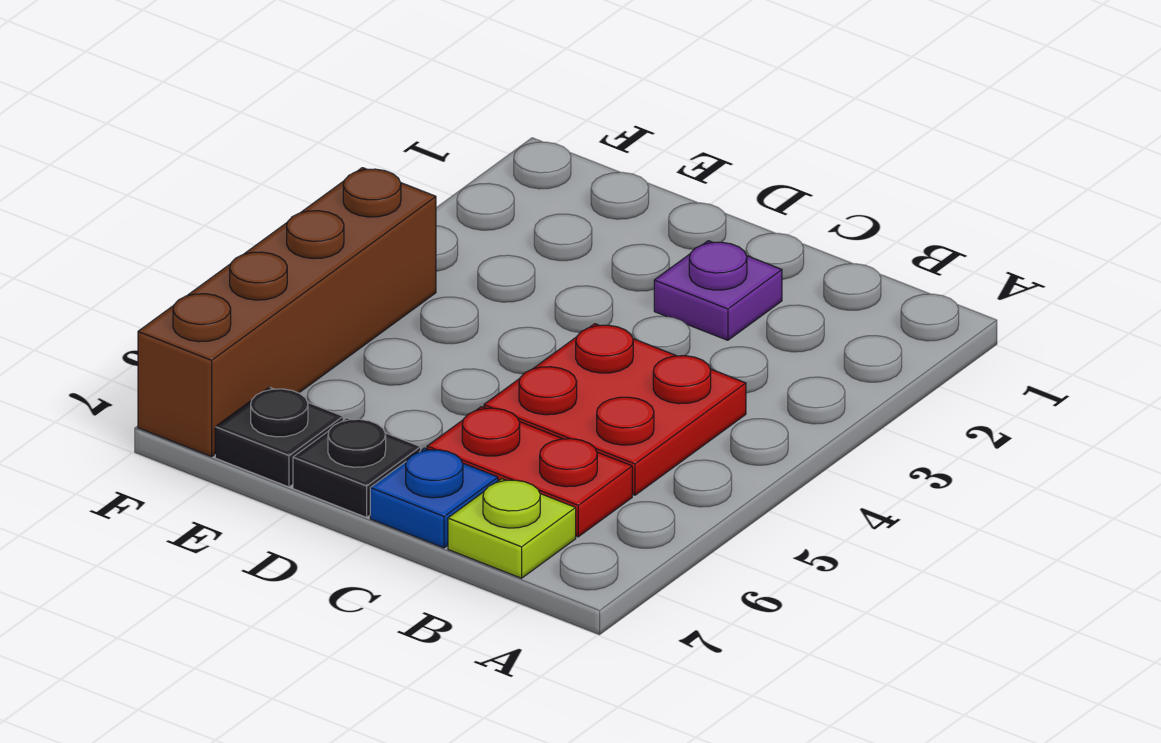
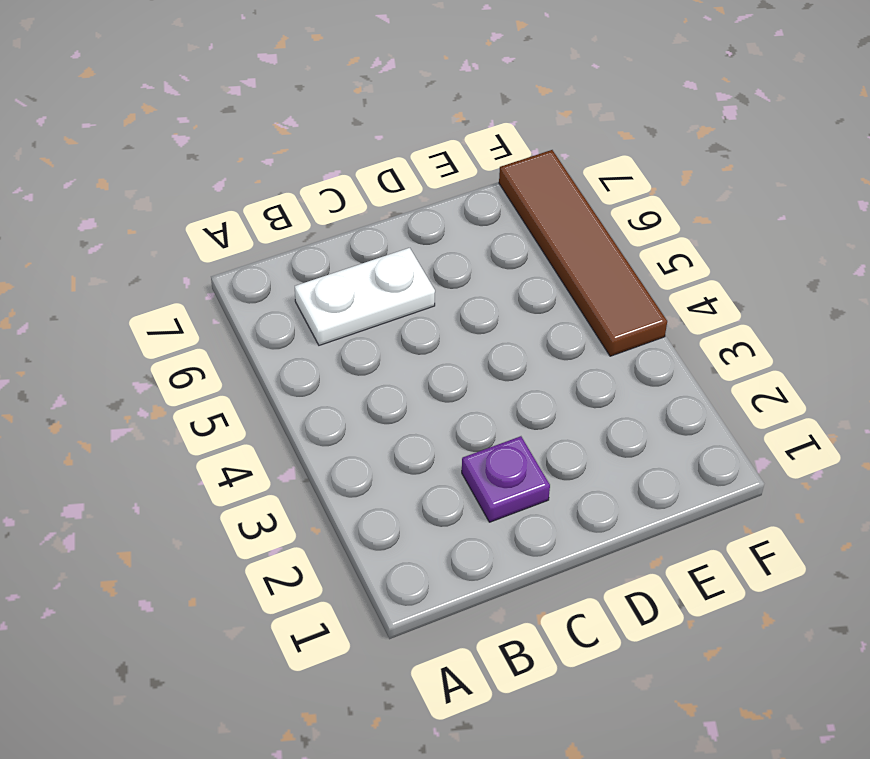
white 1x2 plate [295,248,435,345] -> red 1x2 plate [427,407,632,537]
brown 1x4 tile [499,150,667,356] -> brown 1x4 brick [138,168,436,457]
none -> red 2x2 plate [484,324,746,495]
none -> lime 1x1 plate [448,479,576,578]

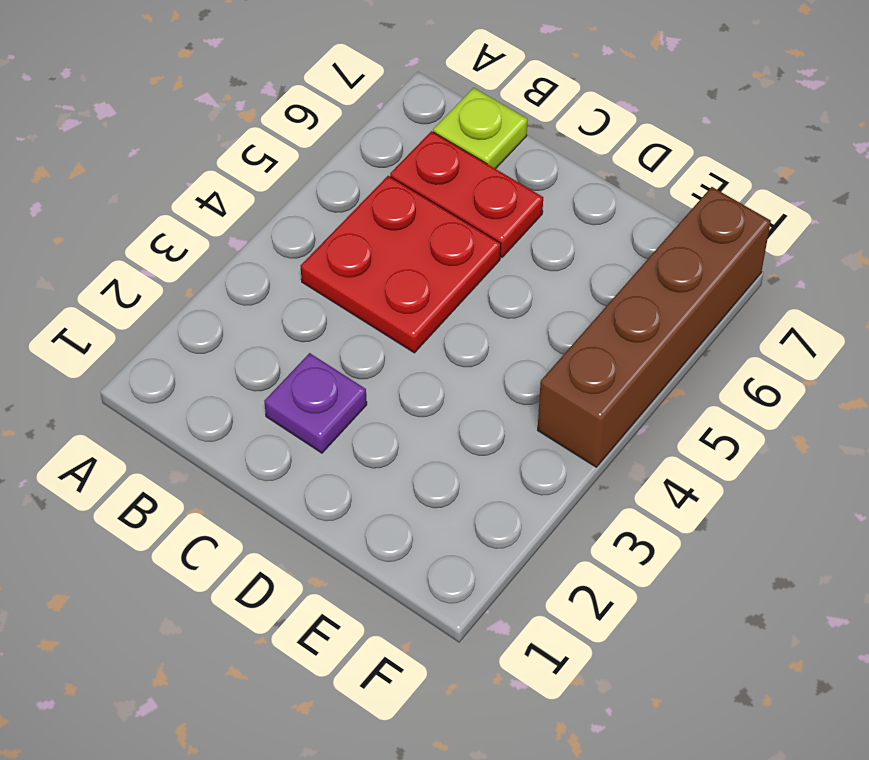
none -> blue 1x1 plate [370,448,498,548]
none -> black 1x1 plate [293,418,421,517]

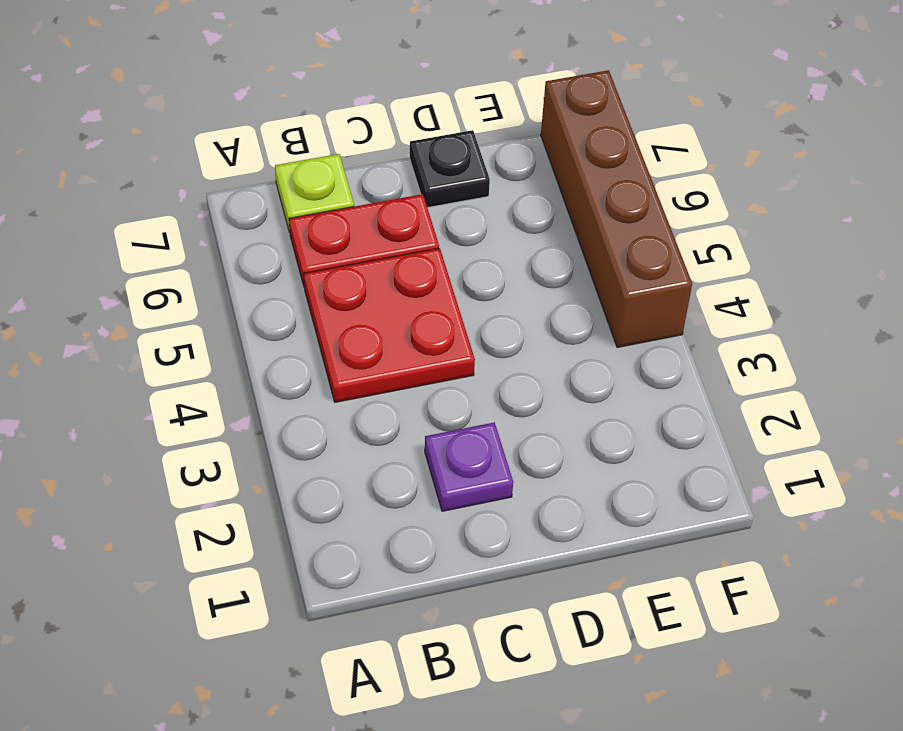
none -> blue 1x1 plate [370,448,498,548]
none -> black 1x1 plate [215,387,343,487]

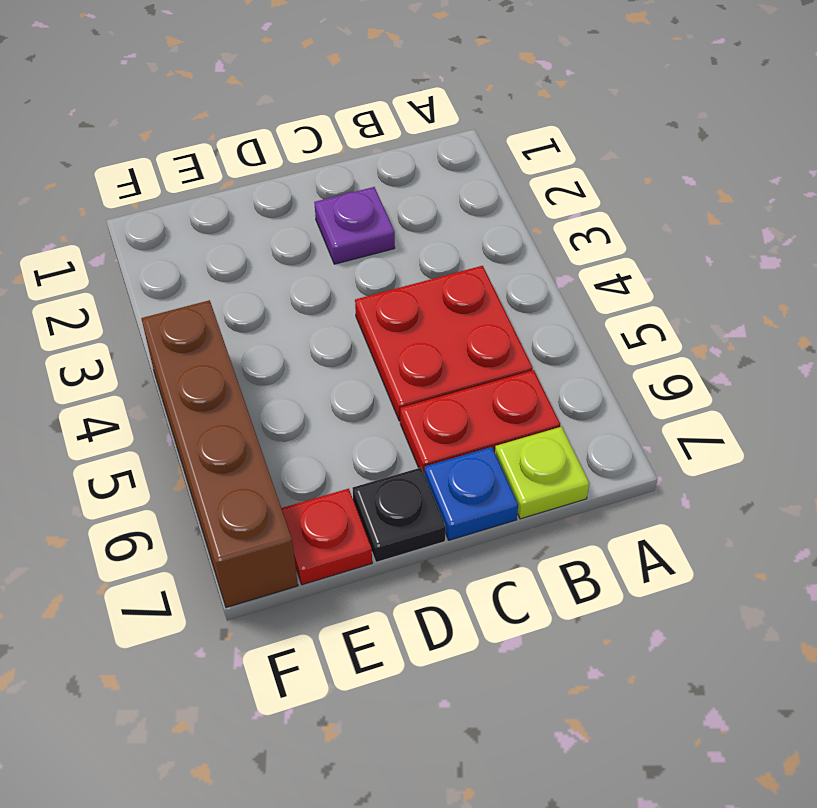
red 1x1 plate [281,489,372,585] -> black 1x1 plate [215,387,343,487]

